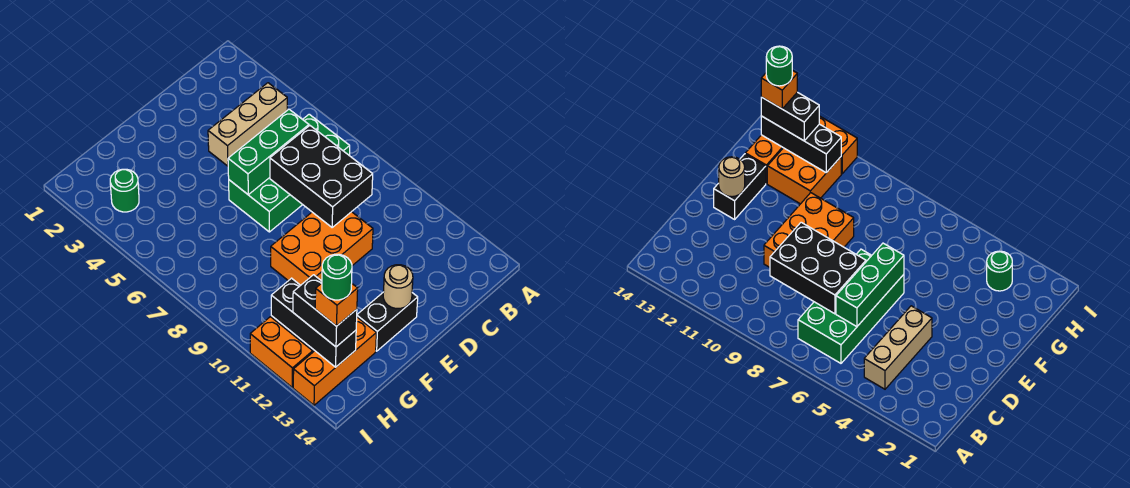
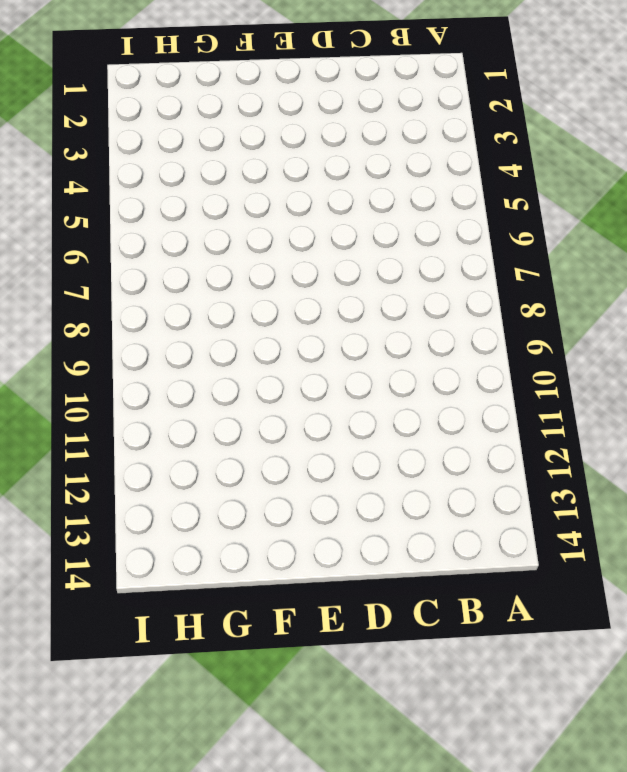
none -> tan 1x3 brick [208,83,287,166]
none -> green 2x4 brick [229,114,350,232]
none -> orange 2x3 brick [271,212,373,285]

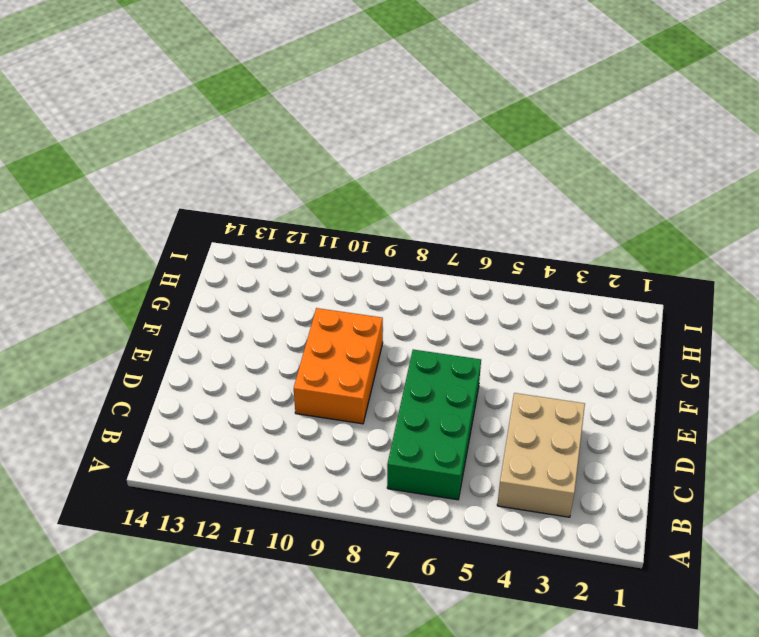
tan 2x3 brick [497,393,585,517] -> tan 1x3 brick [208,83,287,166]
none -> black 1x2 brick [357,292,418,351]
none -> orange 2x2 brick [767,148,841,204]
none -> orange 1x3 brick [293,317,376,405]

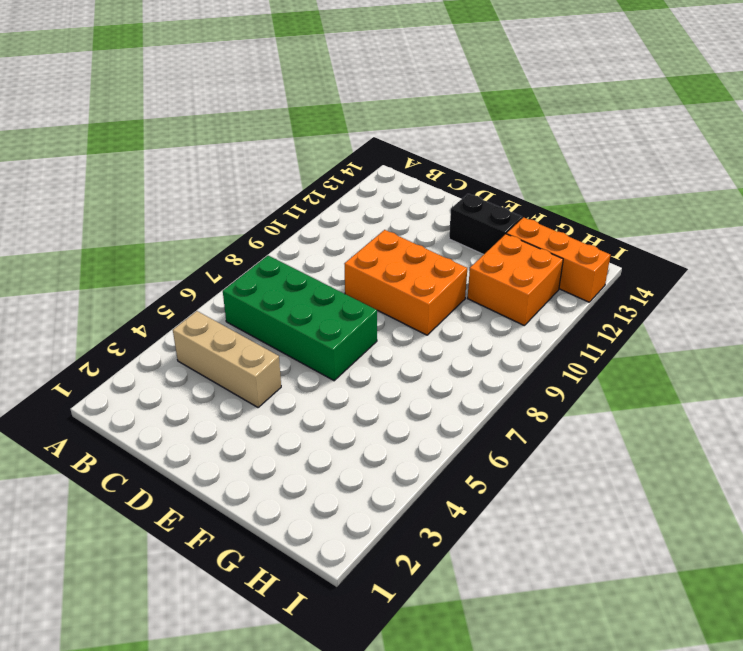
none -> green 1x1 round brick [110,169,139,212]
none -> orange 1x2 brick [250,317,313,387]
none -> green 1x3 brick [228,109,309,195]

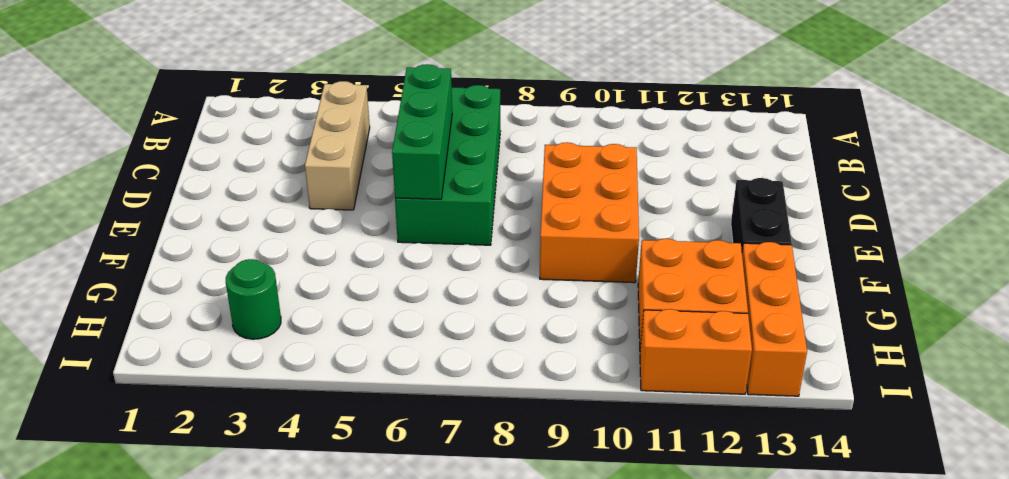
none -> black 2x3 brick [270,126,373,227]
none -> tan 1x1 round brick [383,265,413,309]
none -> black 1x3 brick [271,278,356,367]

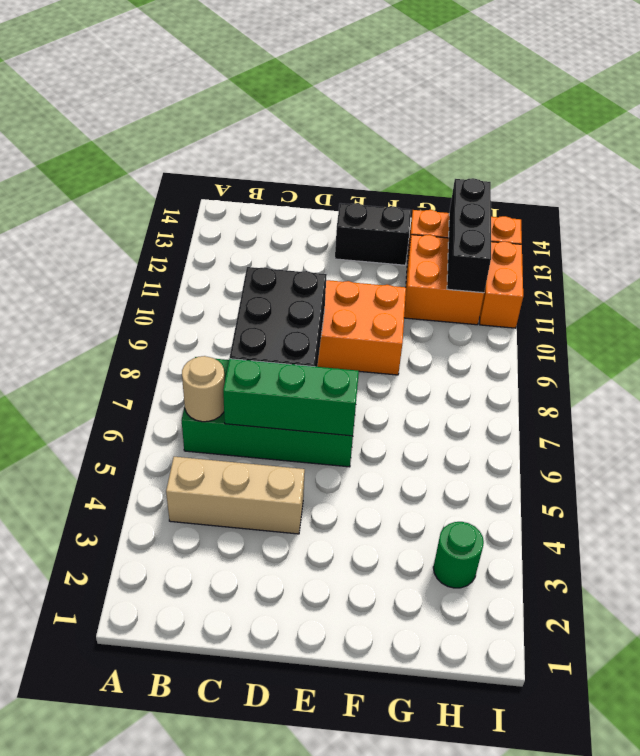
tan 1x1 round brick [182,356,225,422] -> tan 1x1 round brick moved to [383,265,413,309]
none -> black 1x2 brick [293,275,357,347]
none -> orange 1x1 brick [315,283,358,326]
none -> green 1x1 round brick [322,254,352,300]

